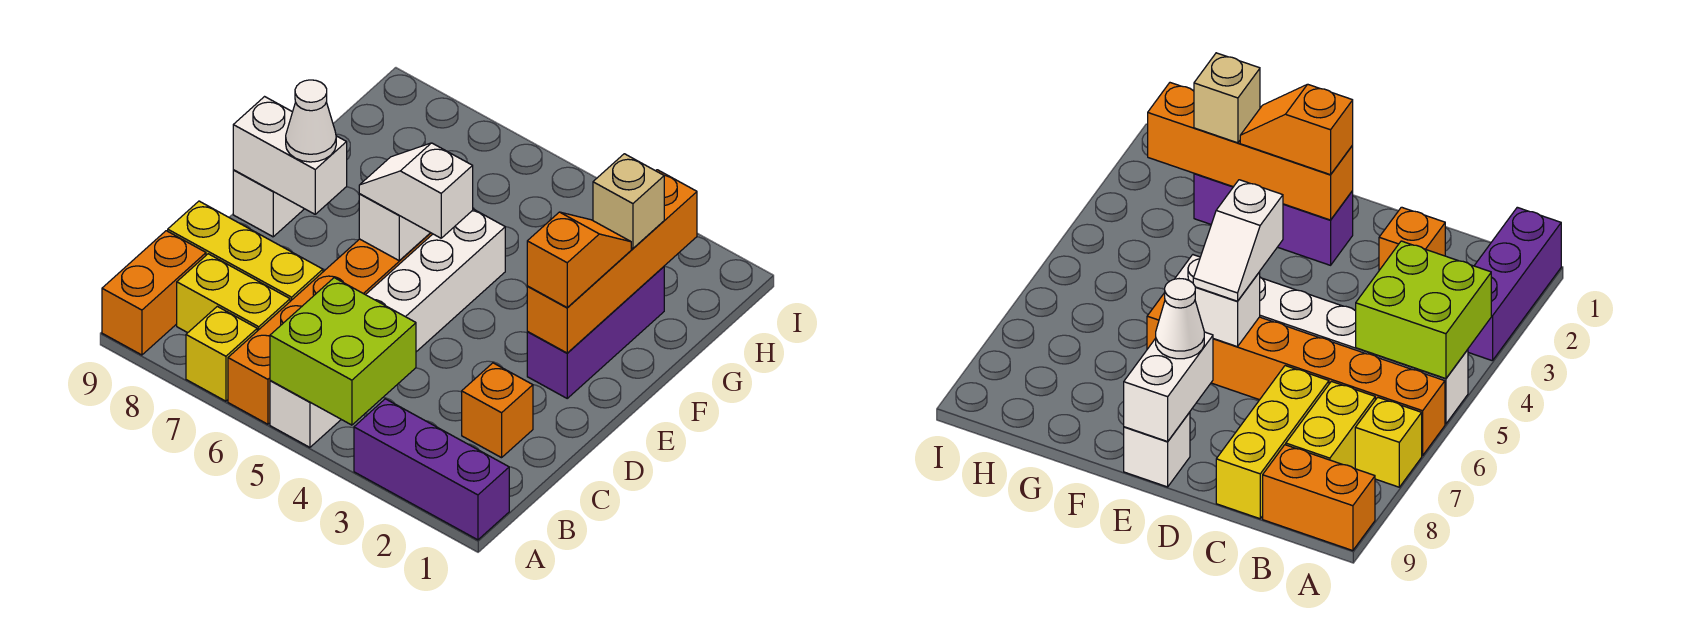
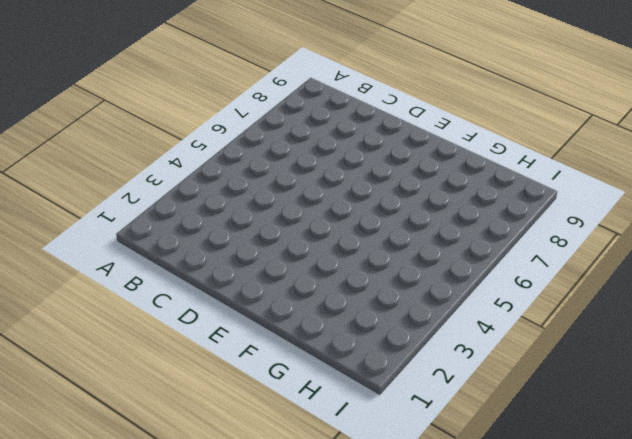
none -> purple 1x3 brick [354,399,509,540]
none -> white 1x6 brick [270,209,505,447]
none -> orange 1x6 brick [228,233,432,424]

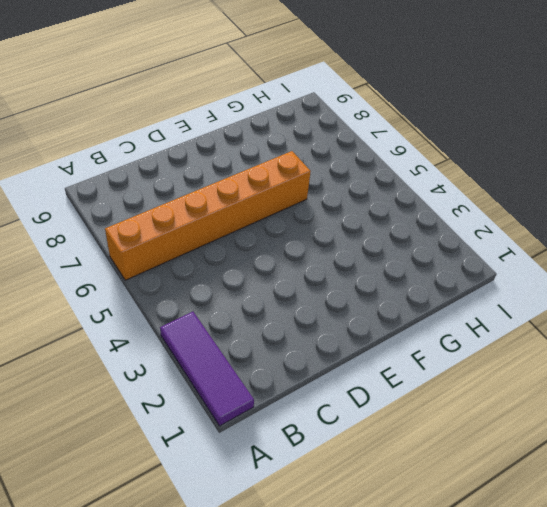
purple 1x3 tile [160,312,254,426] -> purple 1x3 brick [354,399,509,540]
none -> white 1x6 brick [270,209,505,447]
none -> yellow 1x1 brick [186,306,257,401]
none -> orange 1x2 brick [102,231,206,355]

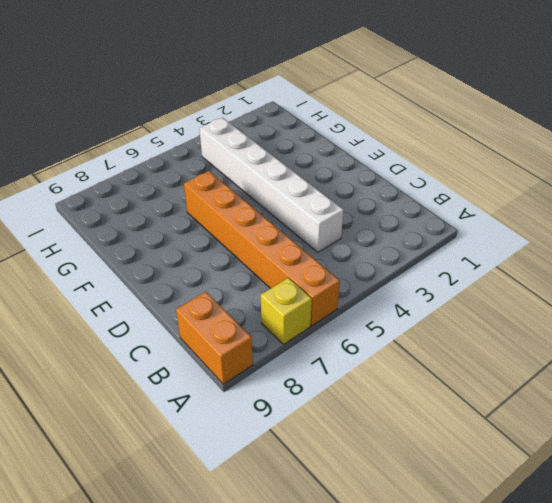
white 1x6 brick [199,118,343,252] -> white 1x6 brick moved to [270,209,505,447]
none -> purple 1x3 brick [354,399,509,540]
none -> yellow 1x2 brick [177,254,290,333]
none -> orange 1x1 brick [462,363,533,458]

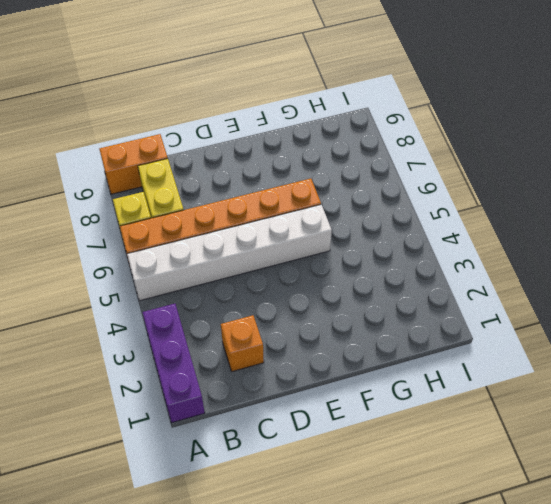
none -> yellow 1x3 brick [168,201,323,301]
none -> purple 1x3 brick [527,267,664,398]
none -> white 1x1 brick [233,170,304,237]

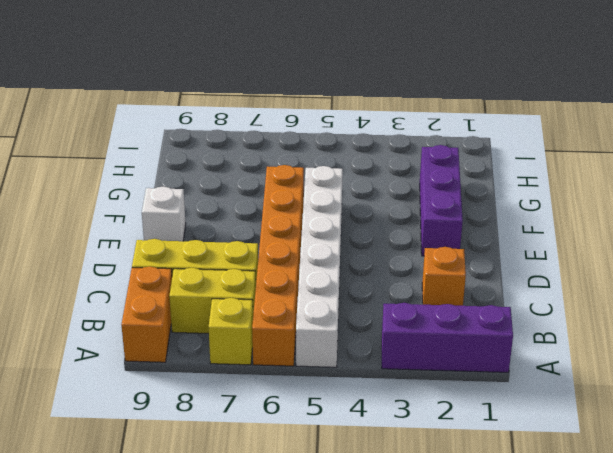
none -> lime 2x2 brick [270,278,416,425]
none -> orange 1x4 brick [527,170,697,353]
none -> white 1x1 brick [359,194,430,260]

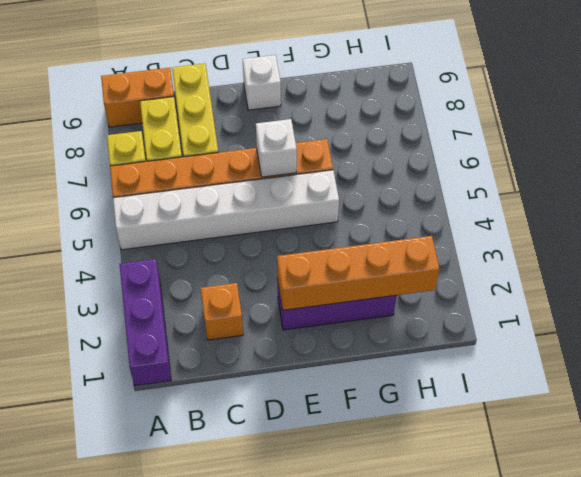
none -> lime 2x2 brick [270,278,416,425]
none -> white 1x2 brick [233,97,347,214]
none -> orange 1x2 slope [527,212,631,308]

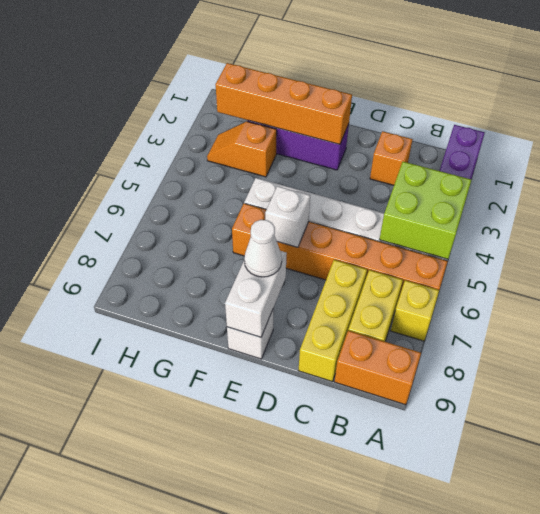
orange 1x2 slope [207,121,277,177] -> orange 1x2 slope moved to [527,212,631,308]
none -> white 1x2 slope [359,143,473,238]
none -> tan 1x1 brick [593,154,664,248]

